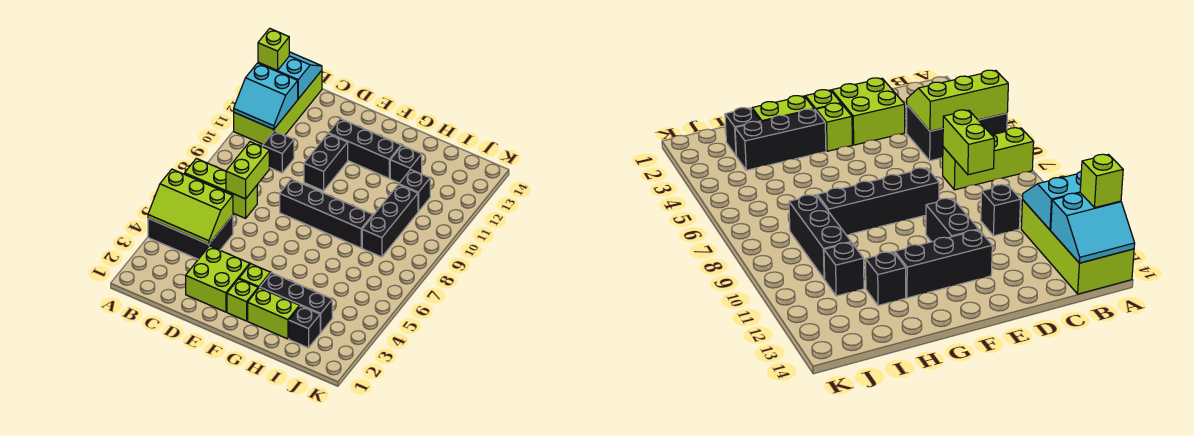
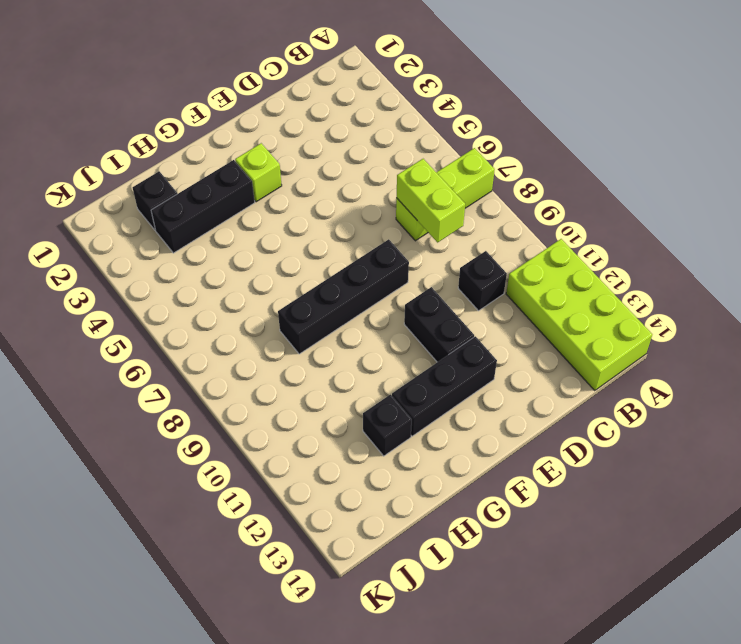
none -> black 2x3 brick [148,215,233,259]
none -> lime 2x2 brick [186,246,250,312]
none -> lime 1x1 brick [227,279,258,321]

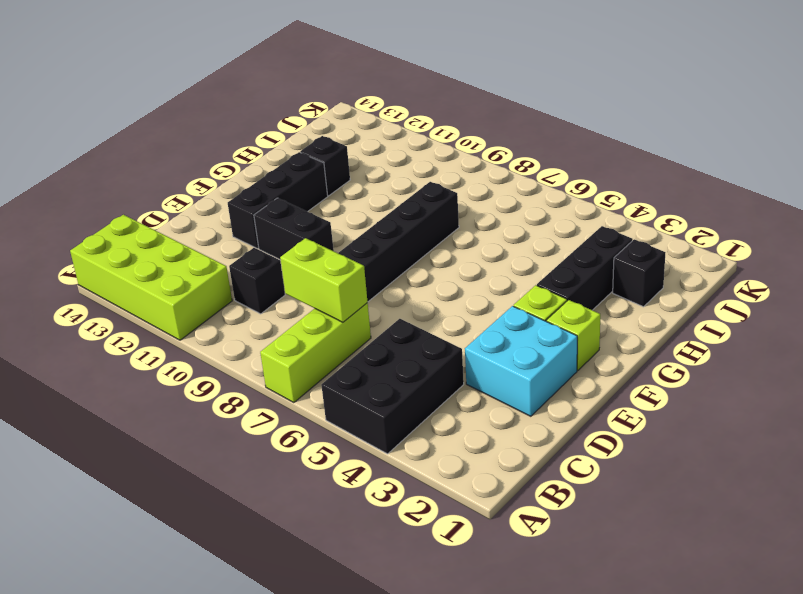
cyan 2x2 brick [465,306,577,416] -> lime 2x2 brick [186,246,250,312]
none -> lime 1x2 brick [248,288,300,339]
none -> black 1x3 brick [362,185,418,257]
none -> black 1x1 brick [399,170,430,212]

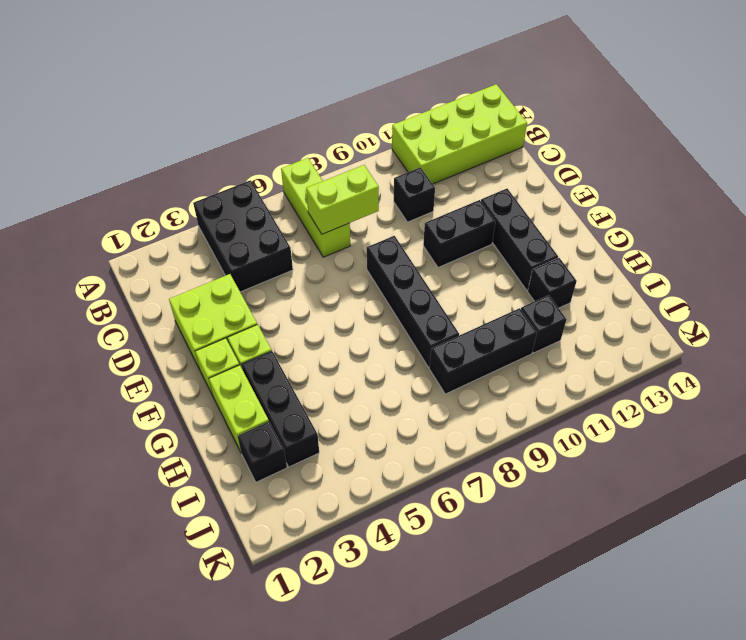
none -> lime 2x3 slope [148,169,233,244]
none -> cyan 2x2 slope [234,63,298,129]
none -> cyan 2x2 slope [258,52,322,99]

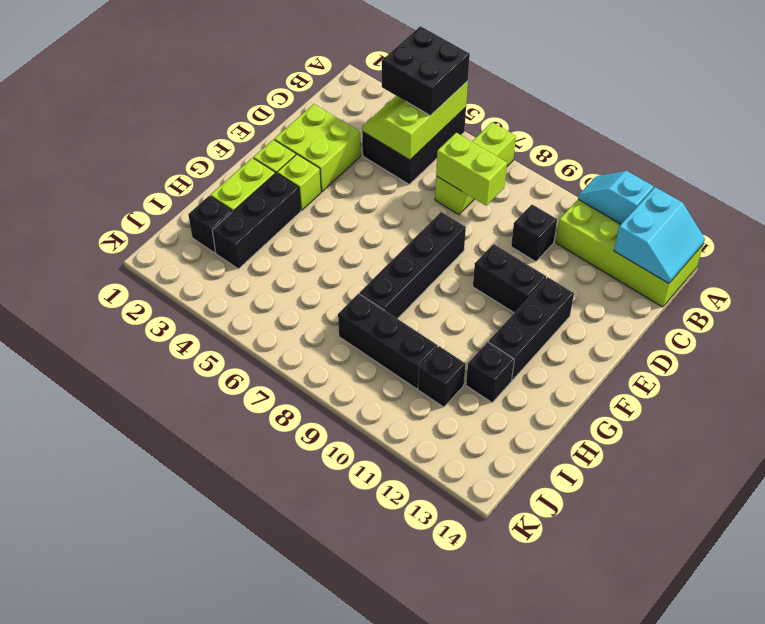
black 2x2 brick [382,26,470,116] -> none
cyan 1x2 slope [578,171,654,224] -> cyan 2x2 slope [234,63,298,129]
none -> lime 1x1 brick [258,28,289,71]

